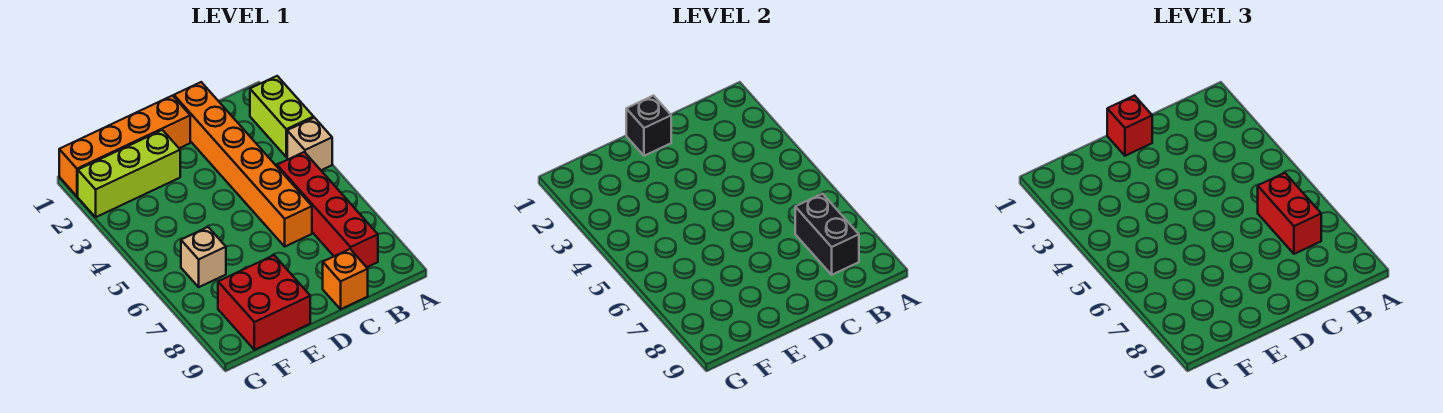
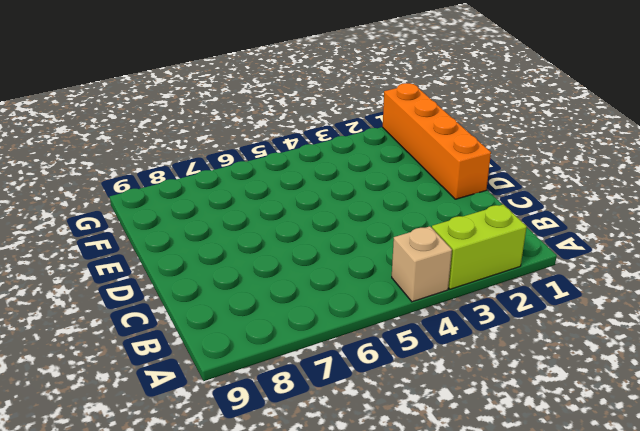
none -> red 1x4 brick [277,152,378,267]
none -> orange 1x6 brick [174,82,312,246]
none -> orange 1x1 brick [323,249,368,309]

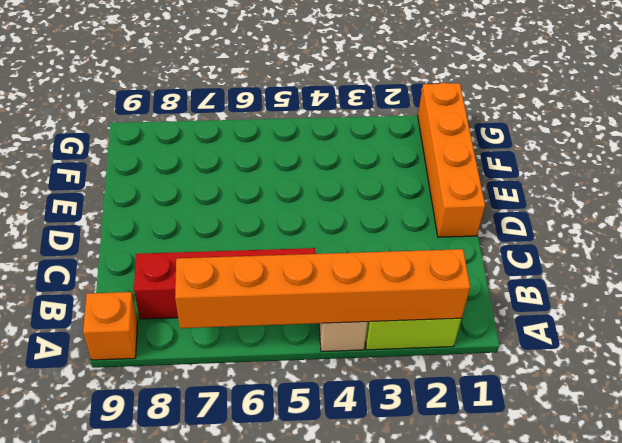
orange 1x6 brick [175,249,470,328] -> orange 1x6 brick moved to [174,82,312,246]
orange 1x1 brick [83,292,138,360] -> orange 1x1 brick moved to [323,249,368,309]
none -> lime 1x3 brick [78,130,180,217]
none -> red 2x2 brick [218,255,310,350]
none -> tan 1x1 brick [181,227,226,287]

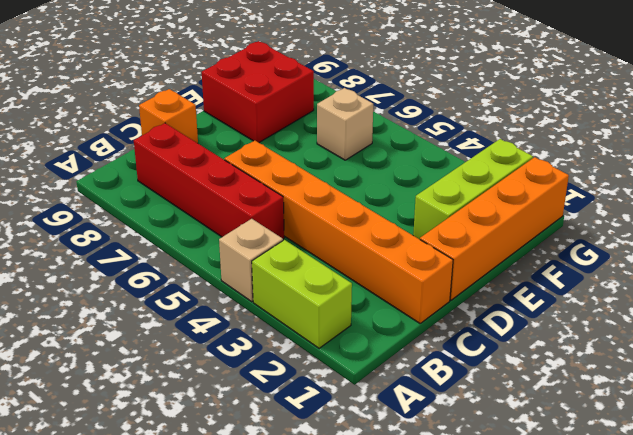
none -> black 1x2 brick [795,194,859,275]
none -> black 1x1 brick [626,96,671,156]
none -> red 1x2 brick [1258,173,1321,254]

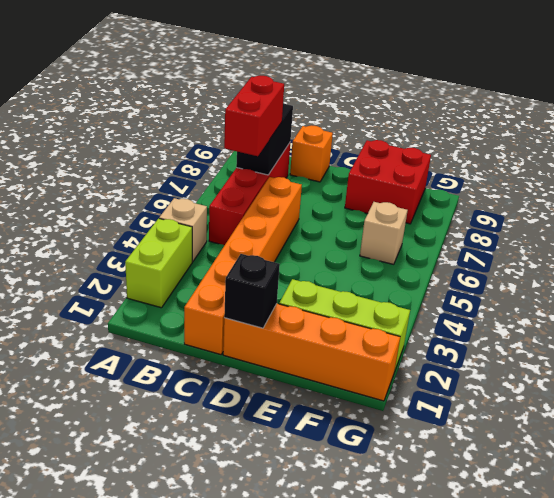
none -> red 1x1 brick [1107,96,1152,156]

